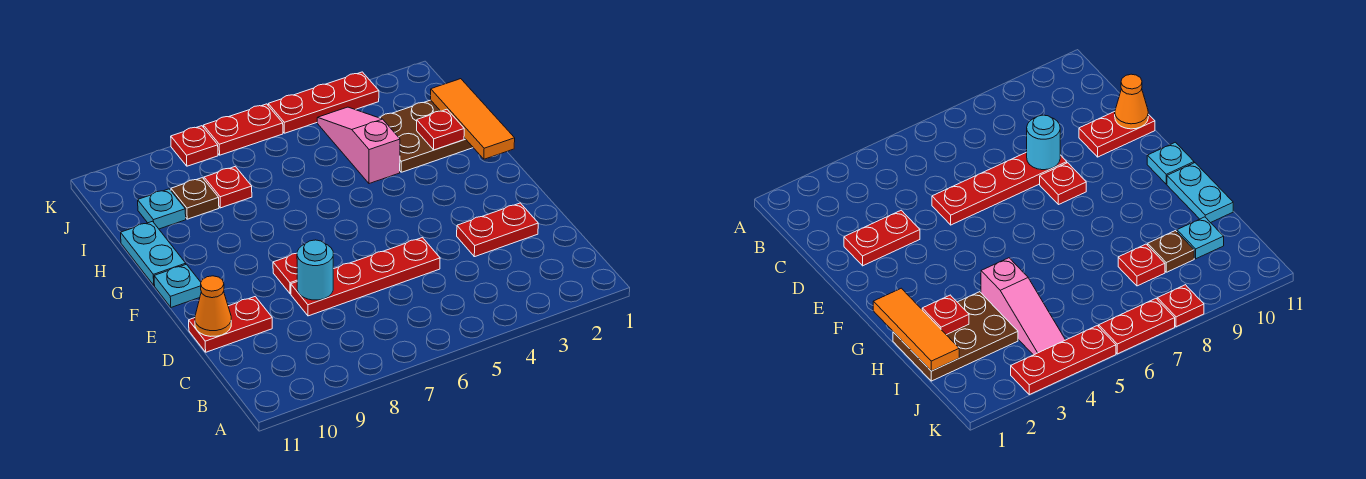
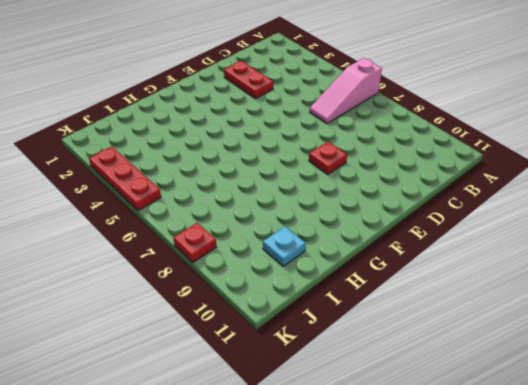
pink 1x3 slope [310,58,382,124] -> pink 1x3 slope moved to [317,107,400,184]
none -> red 1x4 plate [291,238,440,316]
none -> red 1x2 plate [189,297,272,352]
none -> cyan 1x1 plate [154,264,201,307]

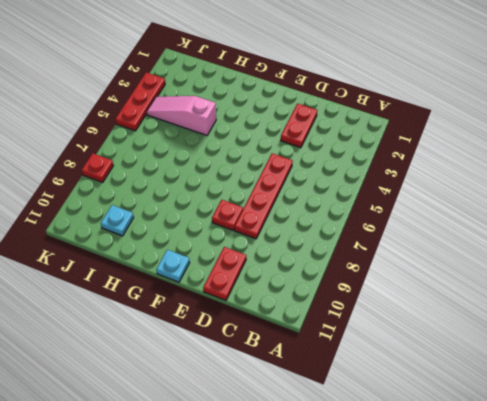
none -> cyan 1x2 plate [121,221,186,285]
none -> brown 2x3 plate [379,100,473,172]
none -> red 1x1 plate [204,166,252,208]

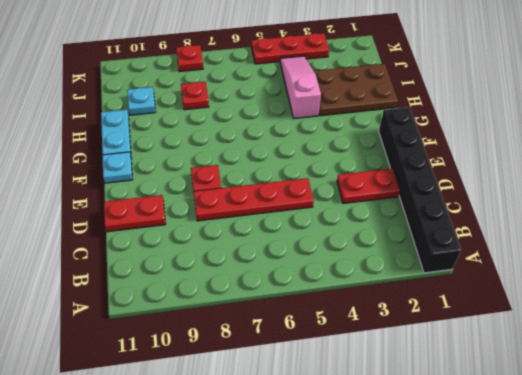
black 1x6 brick [379,107,461,273] -> none
none -> brown 1x1 plate [171,178,219,219]
none -> red 1x2 plate [203,104,283,155]
none -> cyan 1x1 round brick [297,240,333,300]

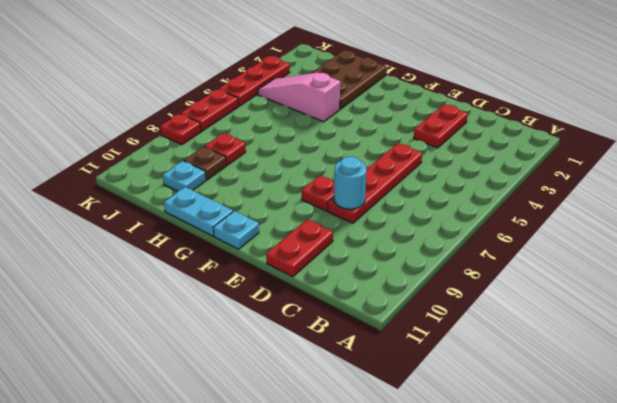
none -> orange 1x1 cone [195,276,231,336]
none -> orange 1x3 tile [431,79,515,159]
none -> red 1x1 plate [417,109,464,150]

